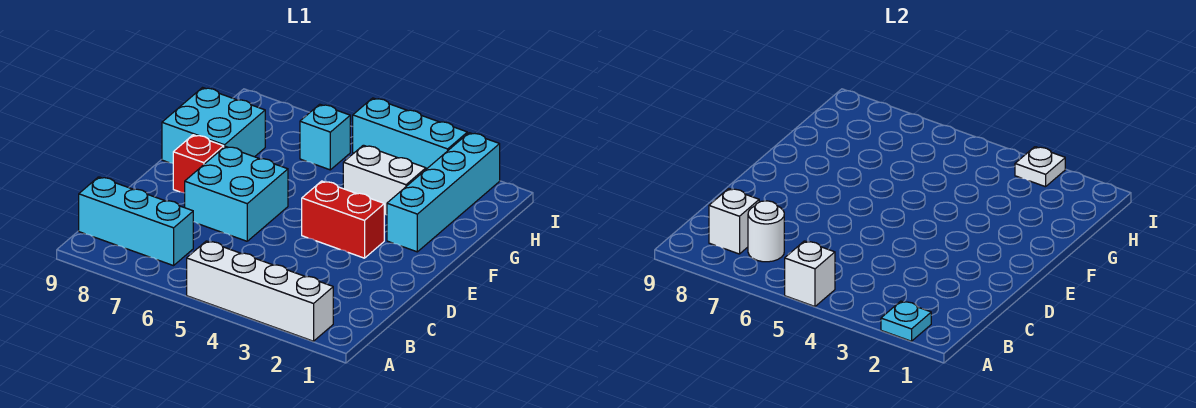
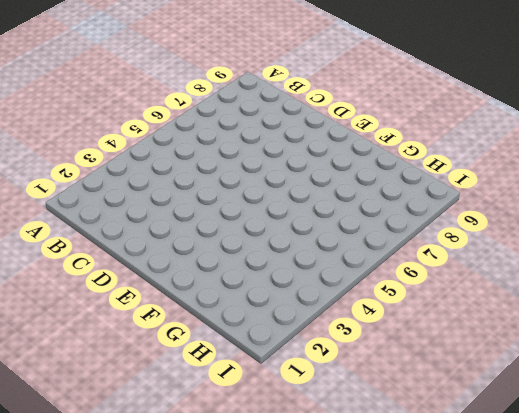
none -> white 1x4 brick [187,241,333,341]
none -> cyan 1x3 brick [79,177,193,266]
none -> cyan 2x2 brick [185,146,288,241]

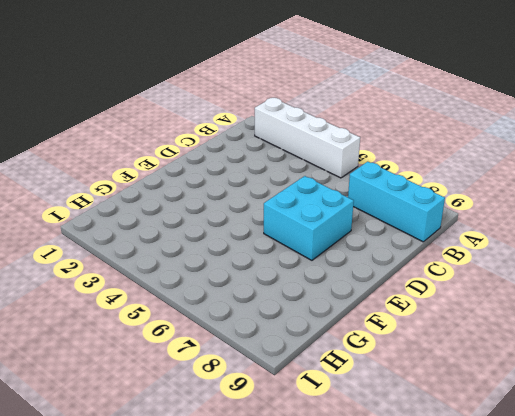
none -> red 1x2 brick [302,181,384,258]
none -> red 1x1 brick [173,135,224,193]
none -> cyan 1x4 brick [387,133,500,252]

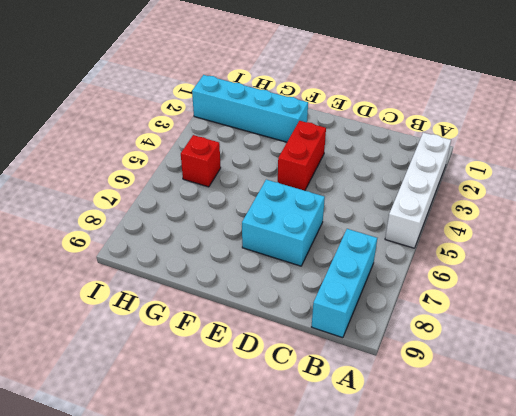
red 1x1 brick [181,135,221,187] -> red 1x1 brick moved to [173,135,224,193]
none -> cyan 2x2 brick [162,88,265,163]
none -> white 1x2 brick [343,145,426,215]
none -> cyan 1x1 brick [300,104,350,170]

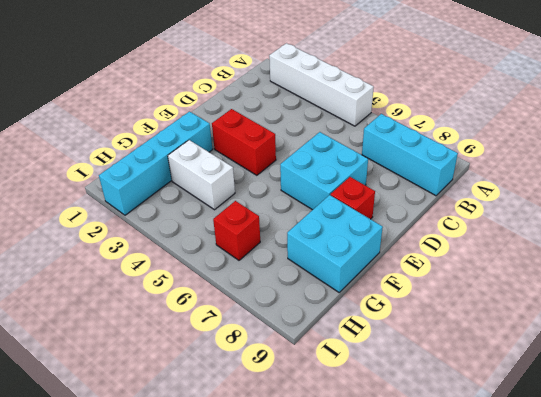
red 1x1 brick [213,201,260,260] -> cyan 1x1 brick [300,104,350,170]
none -> cyan 1x3 brick [353,98,467,169]
none -> cyan 1x1 plate [881,301,931,341]
none -> white 1x1 brick [785,241,835,306]

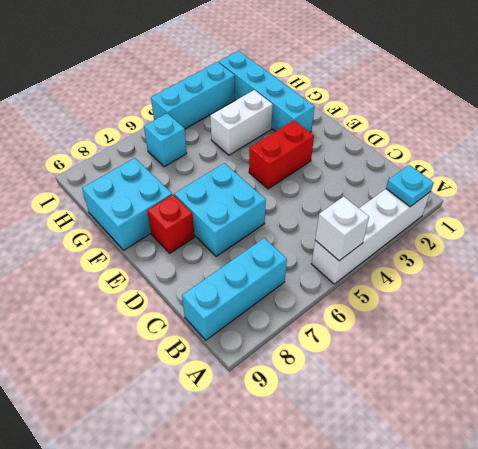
none -> white 1x1 round brick [748,201,784,262]
none -> white 1x1 brick [709,189,759,254]
none -> white 1x1 plate [1015,147,1065,187]

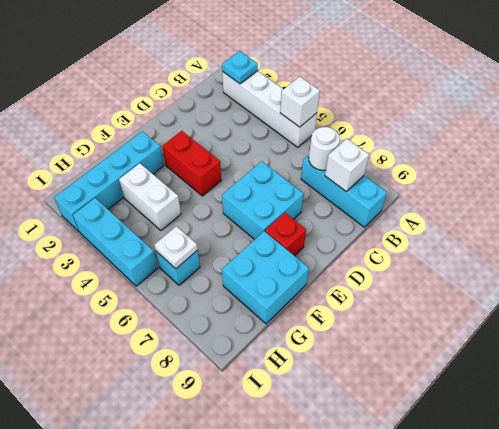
white 1x1 plate [154,226,198,269] -> white 1x1 plate moved to [1015,147,1065,187]

